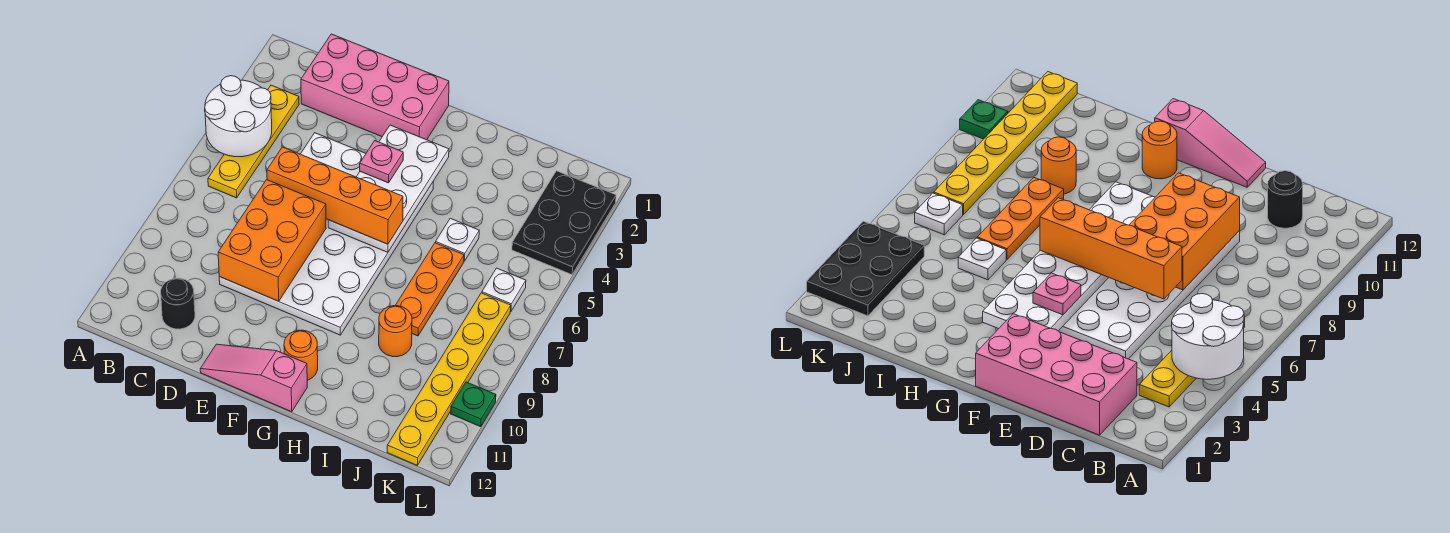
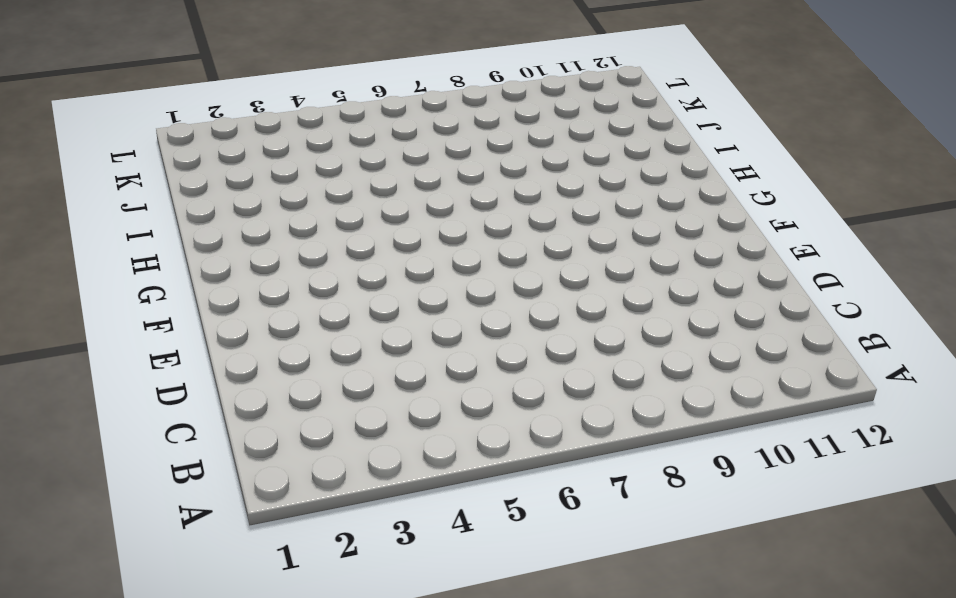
none -> yellow 1x4 plate [208,85,299,198]
none -> pink 2x4 brick [301,34,449,140]
none -> black 1x1 round brick [161,278,195,329]

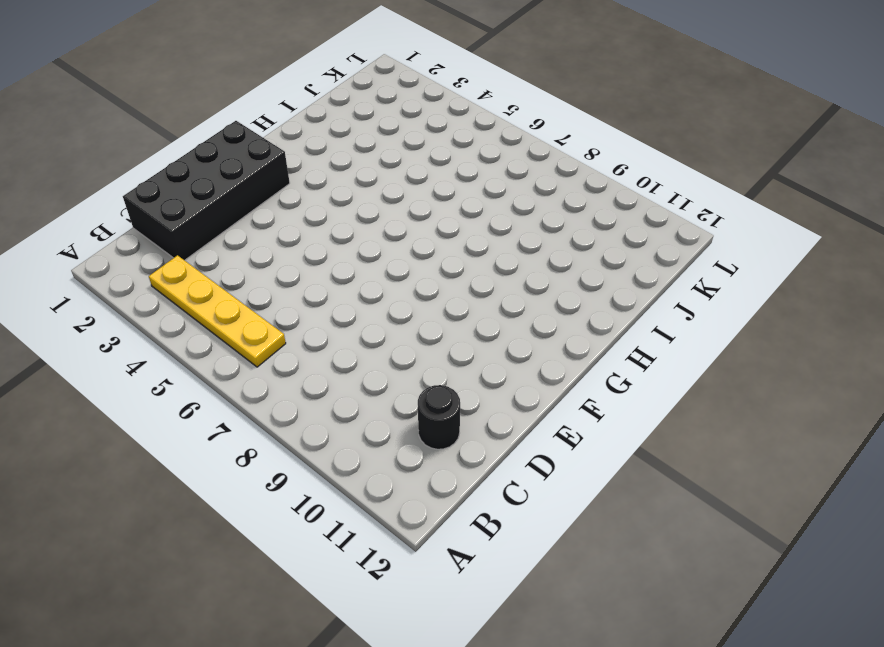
black 2x4 brick [123,121,290,260] -> pink 2x4 brick [301,34,449,140]
none -> white 4x6 plate [219,133,434,335]
none -> pink 1x3 slope [200,344,307,412]
none -> orange 1x1 round brick [284,330,318,380]

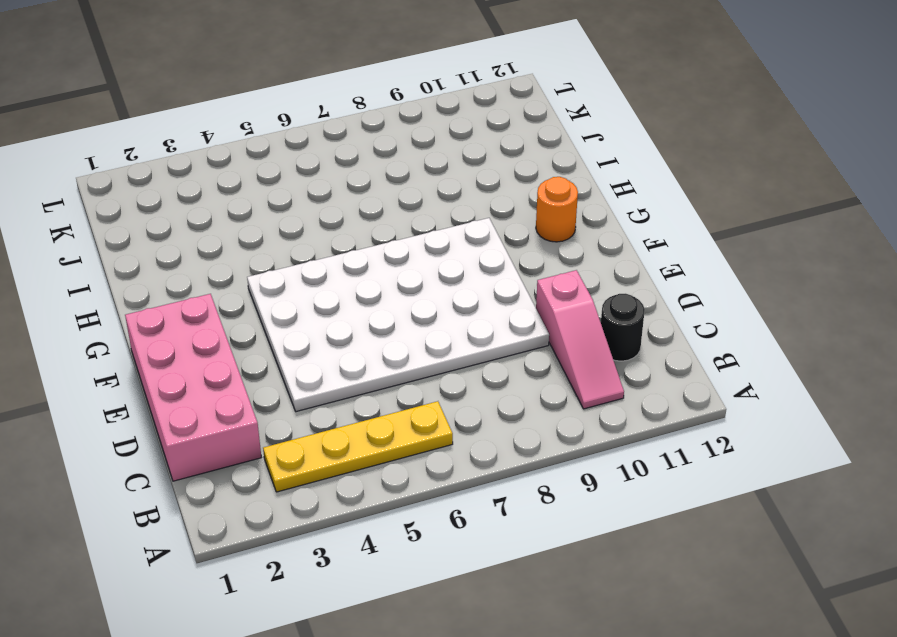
pink 1x3 slope [536,270,624,409] -> pink 1x3 slope moved to [200,344,307,412]
none -> white 1x1 plate [436,218,479,261]
none -> orange 1x3 plate [395,243,464,336]
none -> orange 1x1 round brick [379,306,412,357]

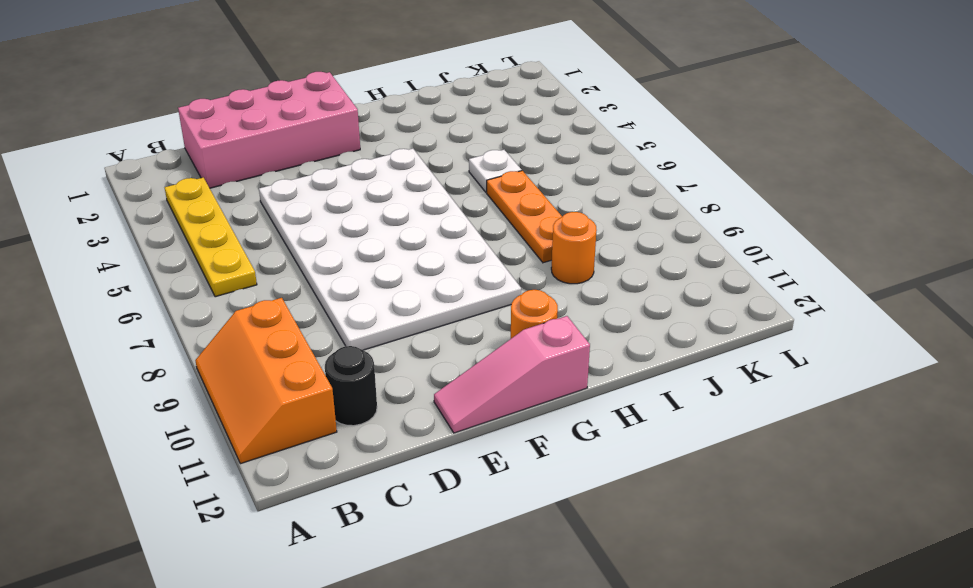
orange 2x3 slope [195,298,337,464] -> none
none -> black 2x3 plate [512,171,616,275]
none -> white 1x1 plate [482,268,526,312]
none -> yellow 1x6 plate [387,293,511,465]

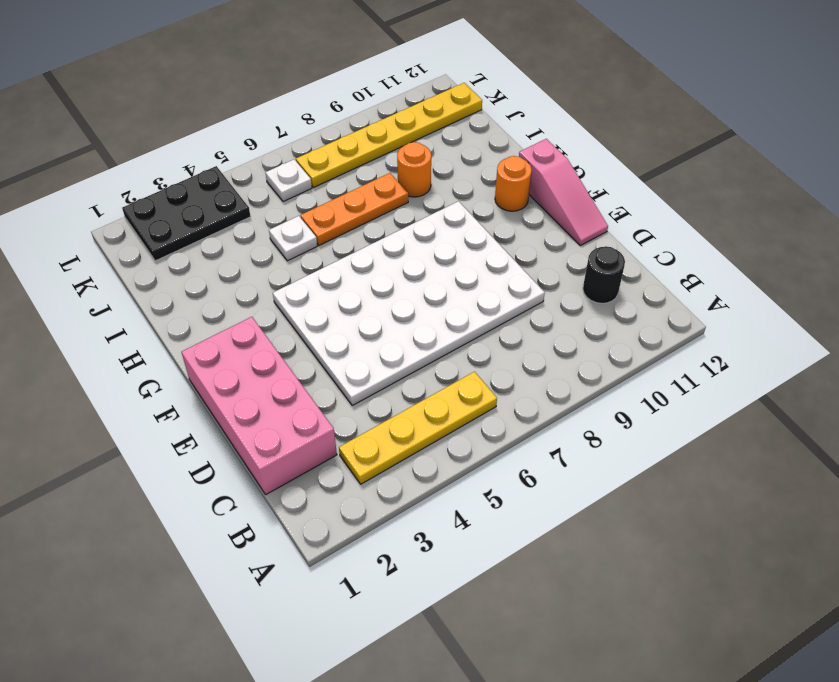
none -> green 1x1 plate [451,382,496,427]
none -> white 2x2 round brick [205,76,272,157]
none -> orange 2x3 brick [218,180,326,301]

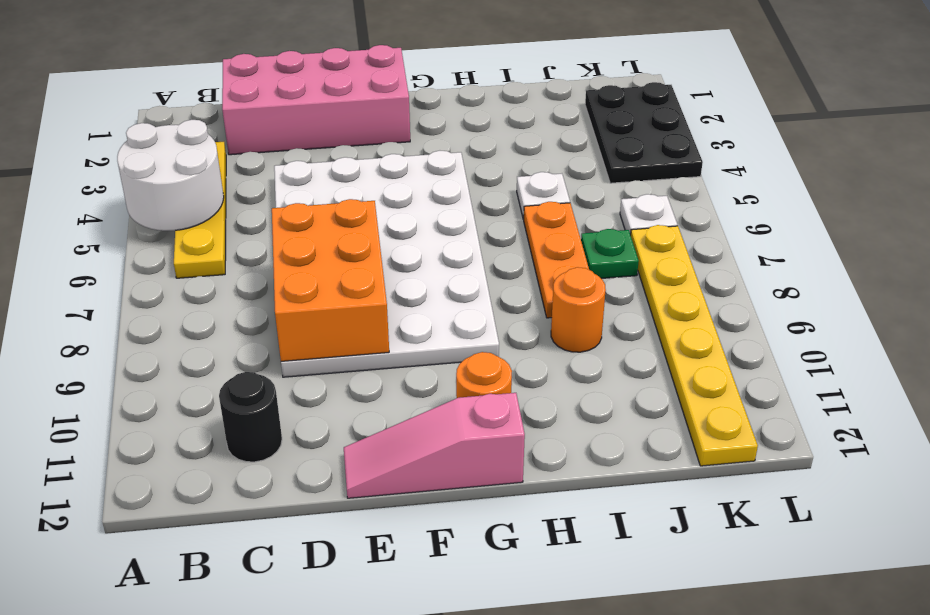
green 1x1 plate [581,229,639,279] -> green 1x1 plate moved to [451,382,496,427]
none -> white 2x4 plate [328,125,449,252]
none -> orange 1x4 brick [267,147,403,244]
none -> pink 1x1 plate [360,141,403,183]

